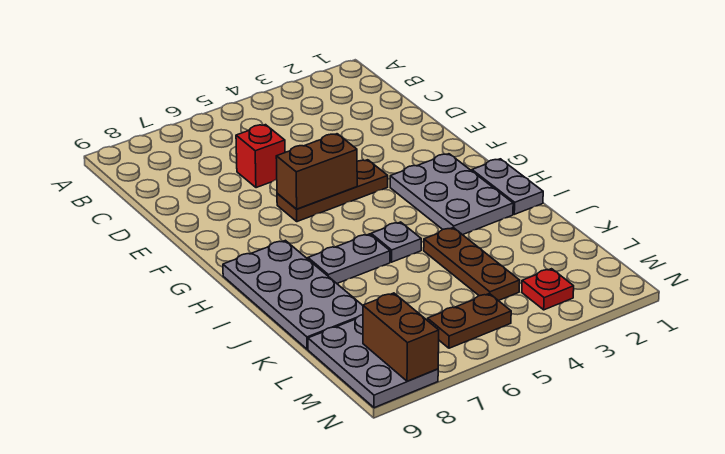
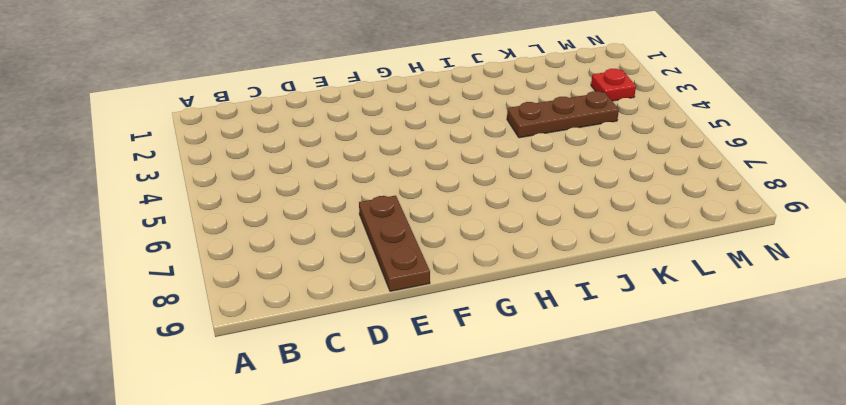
brown 1x3 plate [359,196,430,291] -> brown 1x3 plate moved to [277,160,388,222]
none -> red 1x1 brick [236,125,285,188]
none -> grey 2x3 plate [390,154,513,235]
none -> grey 1x2 plate [472,159,543,214]

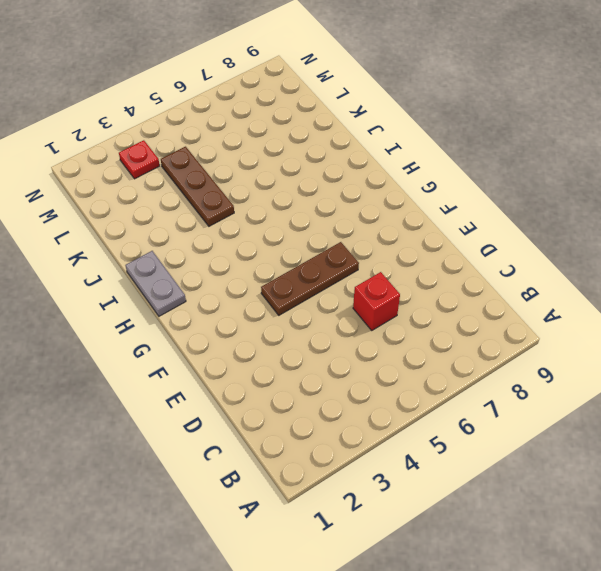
none -> grey 2x3 plate [390,154,513,235]
none -> grey 2x4 plate [223,240,363,349]
none -> grey 1x1 plate [371,222,421,262]

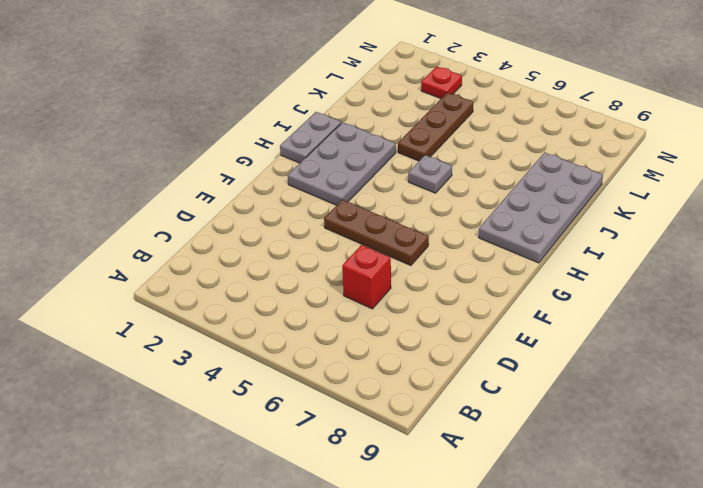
none -> grey 1x2 plate [308,234,390,283]
none -> grey 2x3 plate [308,315,438,408]
none -> brown 1x2 plate [428,293,511,348]

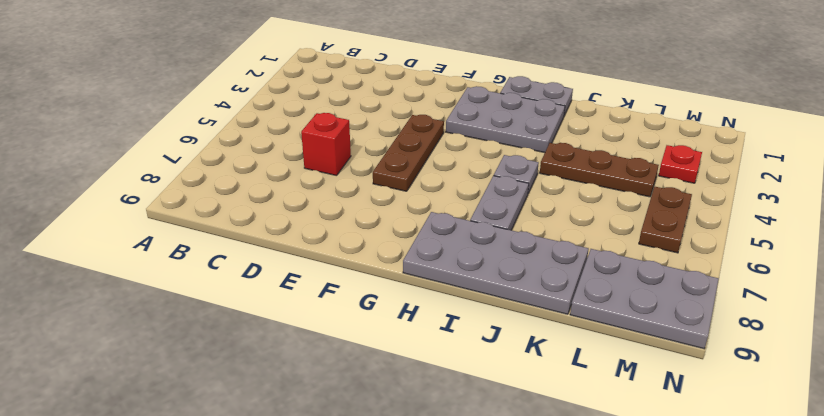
none -> brown 1x2 brick [276,134,357,209]
none -> brown 1x2 brick [363,293,439,381]

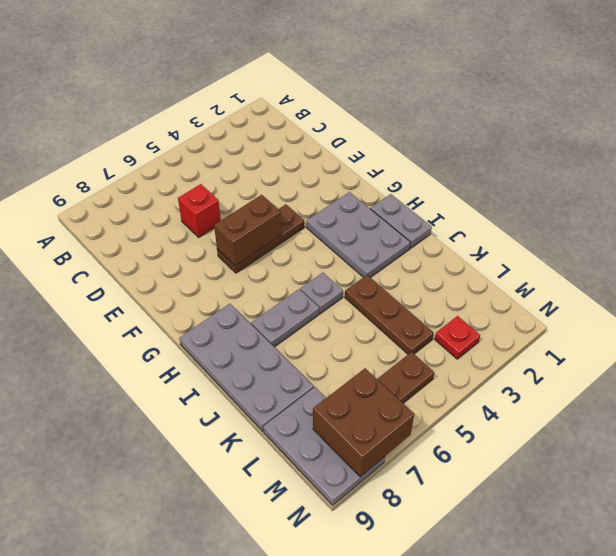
brown 2x2 brick [313,368,414,477] -> brown 1x2 brick [363,293,439,381]

